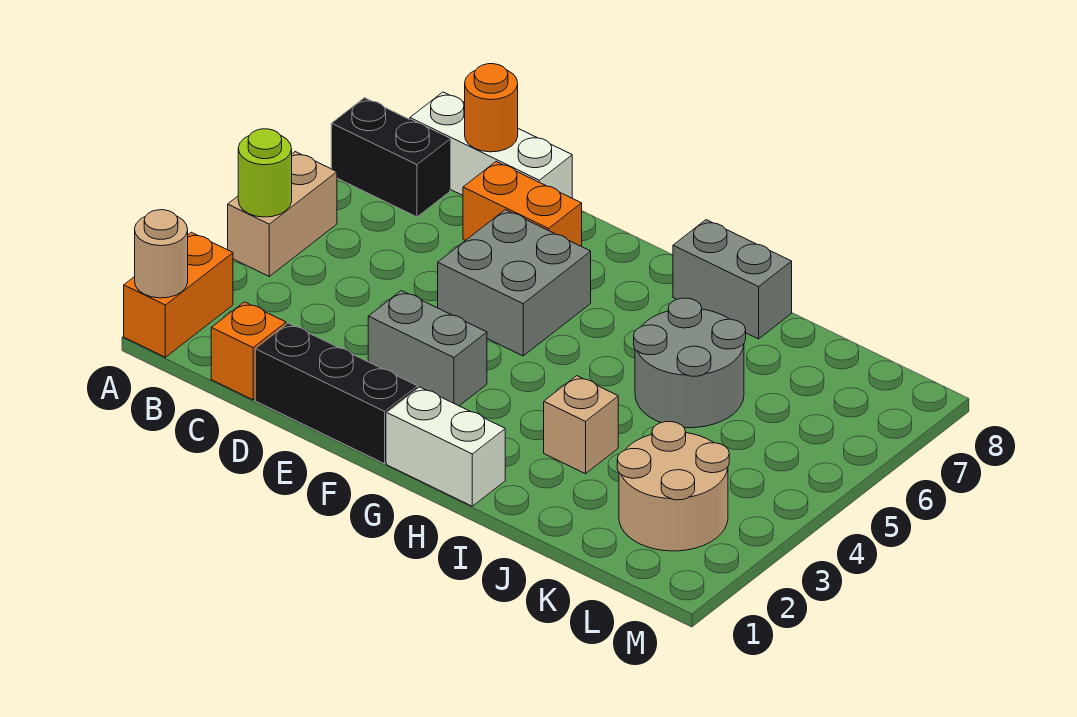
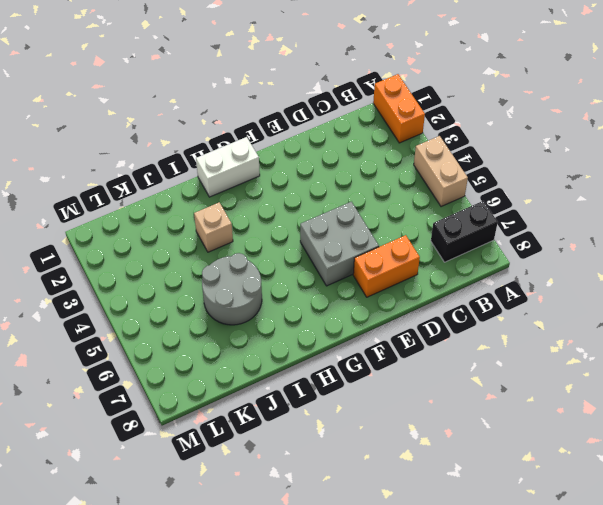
none -> white 1x3 brick [410,92,572,198]
none -> orange 1x1 brick [211,302,286,400]
none -> black 1x3 brick [255,323,418,464]

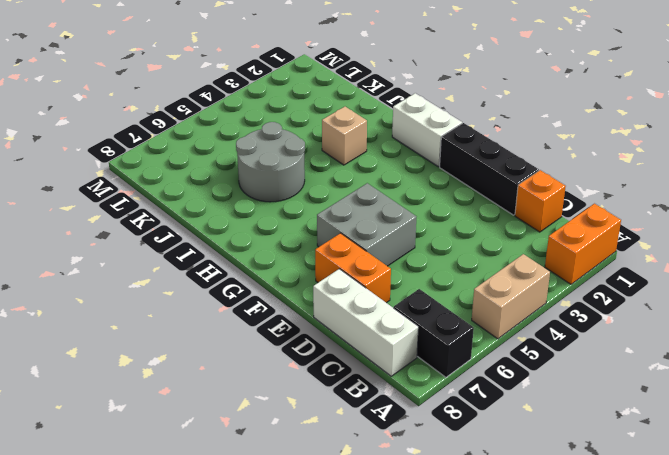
none -> grey 1x2 brick [368,291,487,406]
none -> grey 1x2 brick [673,220,792,339]
none -> tan 2x2 round brick [617,422,729,551]

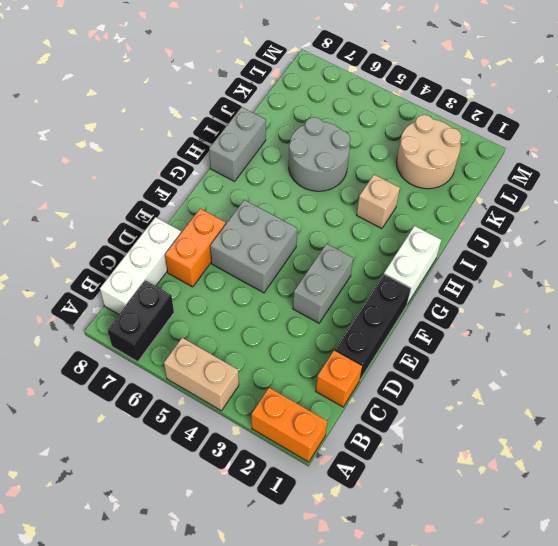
none -> tan 1x1 round brick [135,210,188,298]
none -> lime 1x1 round brick [238,129,292,217]
none -> orange 1x1 round brick [465,64,518,152]

